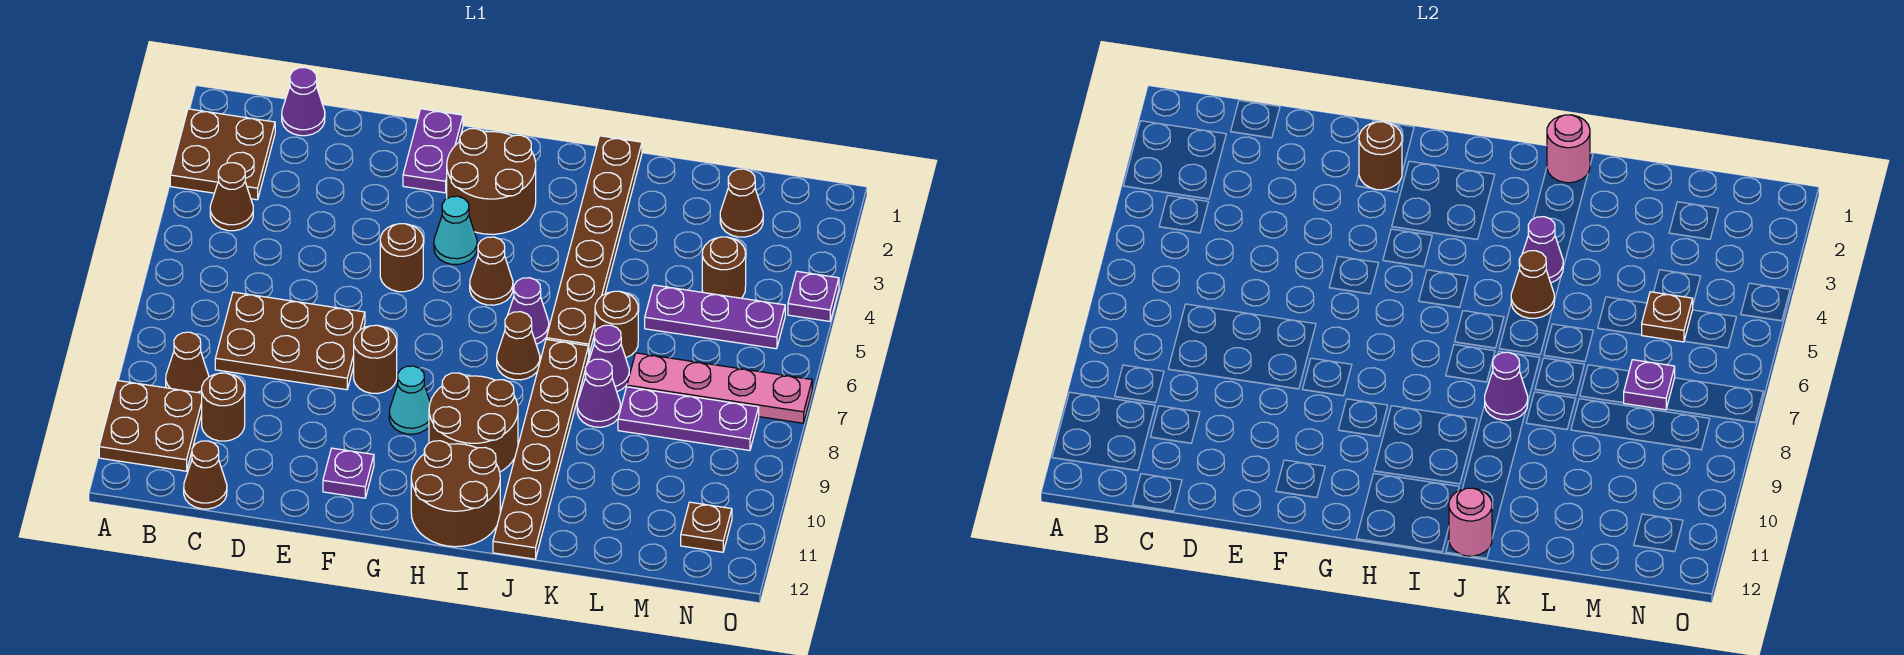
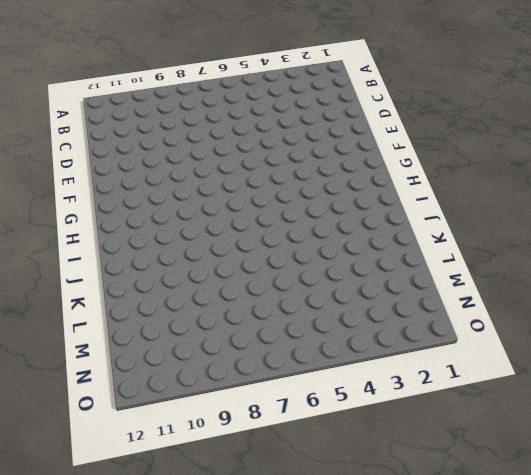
none -> brown 2x2 plate [170,109,275,200]
none -> brown 2x2 plate [99,380,202,471]
none -> brown 1x1 cone [210,163,253,231]
none -> brown 1x1 cone [166,332,209,393]

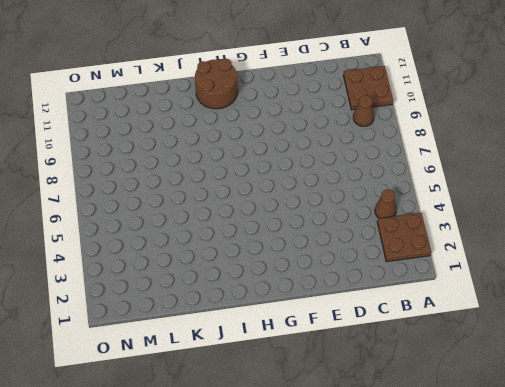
none -> purple 1x1 cone [282,68,325,136]
none -> brown 2x3 plate [215,292,365,390]
none -> brown 1x1 round brick [202,373,245,441]
none -> brown 1x1 cone [184,441,227,509]

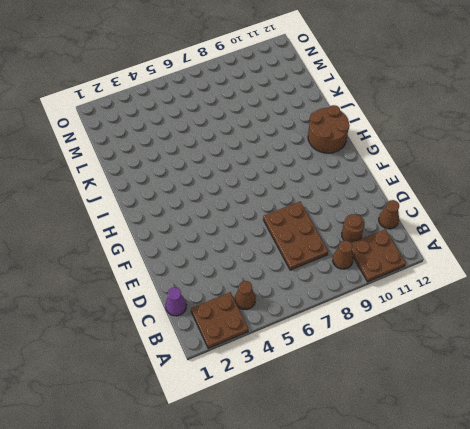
none -> purple 1x2 plate [403,109,463,193]
none -> brown 1x1 round brick [380,224,423,292]
none -> brown 1x1 round brick [354,325,397,394]
none -> purple 1x1 plate [323,448,374,498]

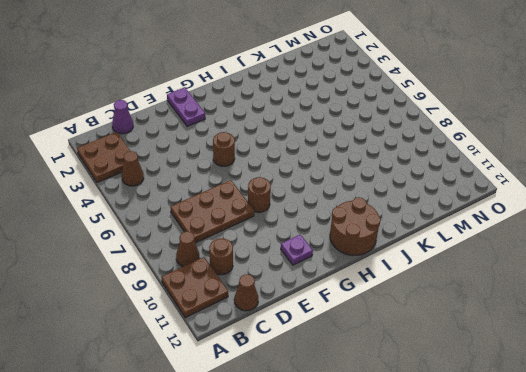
none -> brown 2x2 round brick [447,129,536,234]
none -> cyan 1x1 cone [434,196,477,264]
none -> cyan 1x1 cone [389,366,430,434]
none -> brown 1x1 cone [470,237,513,305]

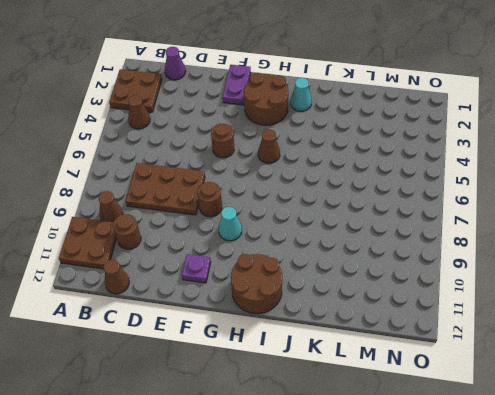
cyan 1x1 cone [290,78,312,111] -> cyan 1x1 cone moved to [434,196,477,264]
none -> brown 2x2 round brick [429,373,518,472]
none -> purple 1x1 cone [508,278,549,344]
none -> brown 1x1 cone [497,312,540,380]
none -> brown 1x6 plate [546,136,642,354]

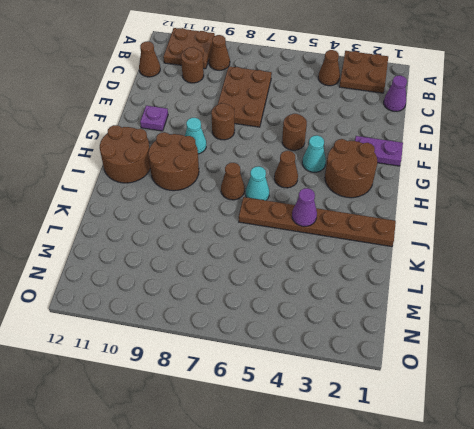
cyan 1x1 cone [246,166,269,200] -> purple 1x1 cone [508,278,549,344]
none -> brown 1x6 plate [493,339,589,559]
none -> brown 1x1 round brick [595,291,638,358]
none -> purple 1x1 cone [588,325,629,392]
none -> purple 1x1 cone [577,359,620,427]

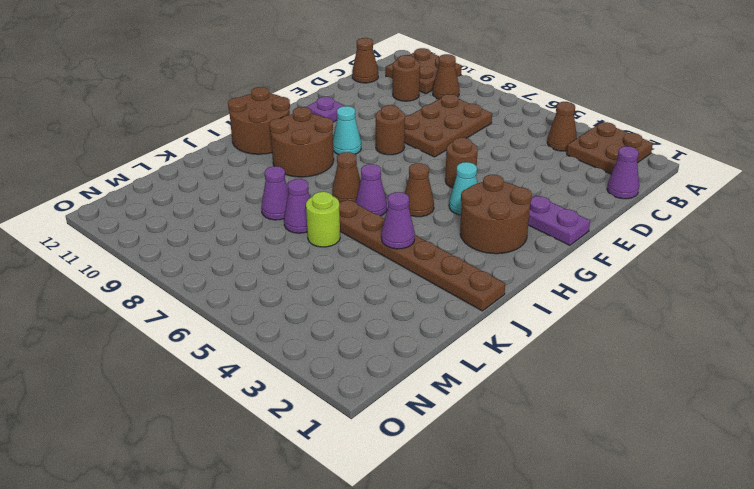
lime 1x1 round brick [306,192,340,247] -> brown 1x1 round brick [595,291,638,358]
none -> brown 1x6 plate [493,339,589,559]
none -> purple 1x3 plate [645,285,785,349]
none -> pink 1x4 plate [627,353,812,423]
none -> purple 1x3 plate [618,387,759,450]

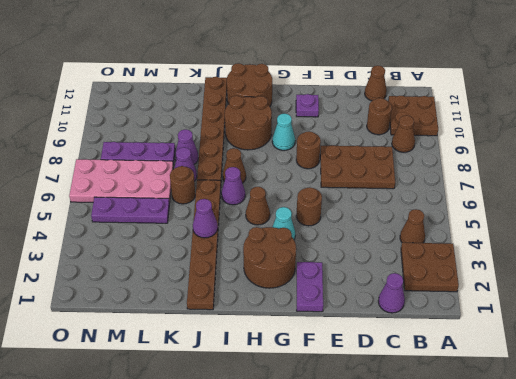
pink 2x4 plate [69,159,173,202] -> pink 1x4 plate [627,353,812,423]
none -> brown 1x1 cone [720,169,763,237]
none -> brown 1x1 round brick [702,237,746,298]
none -> brown 1x1 plate [681,502,732,552]
none -> purple 1x1 plate [788,271,839,321]

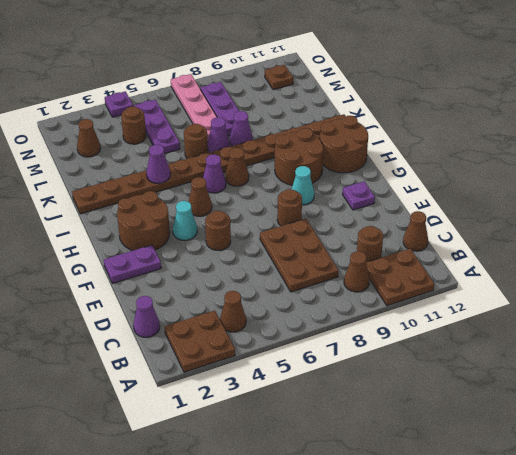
none -> brown 1x1 round brick [1359,122,1402,190]
none -> pink 1x1 round brick [1547,115,1590,183]
none -> brown 1x1 cone [1511,251,1554,318]
none -> purple 1x1 cone [1485,352,1528,420]

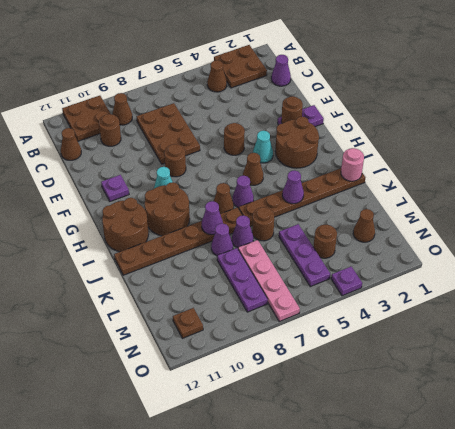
none -> brown 1x1 cone [1511,251,1554,318]
none -> pink 1x1 round brick [1449,488,1492,556]
none -> brown 1x1 plate [1642,292,1693,342]
none -> purple 1x1 plate [1624,360,1675,410]

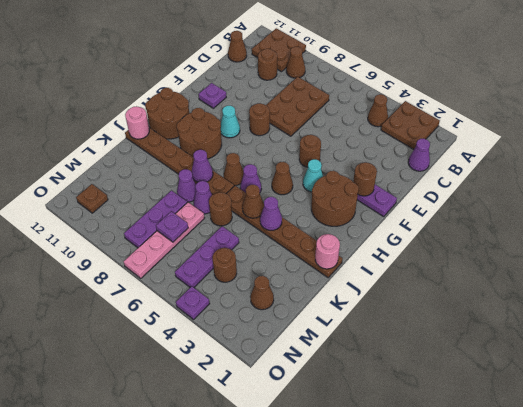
none -> brown 1x1 plate [1642,292,1693,342]

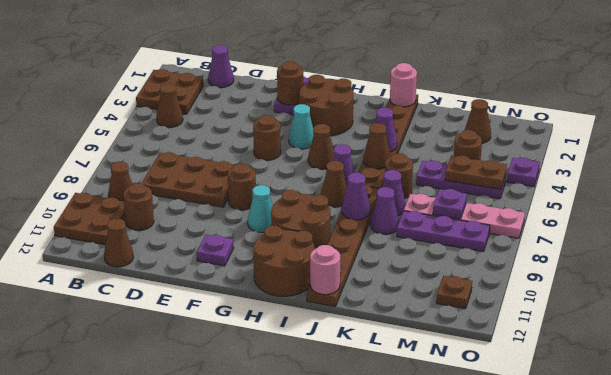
brown 1x2 plate [445,156,507,189] -> brown 1x1 plate [1642,292,1693,342]

